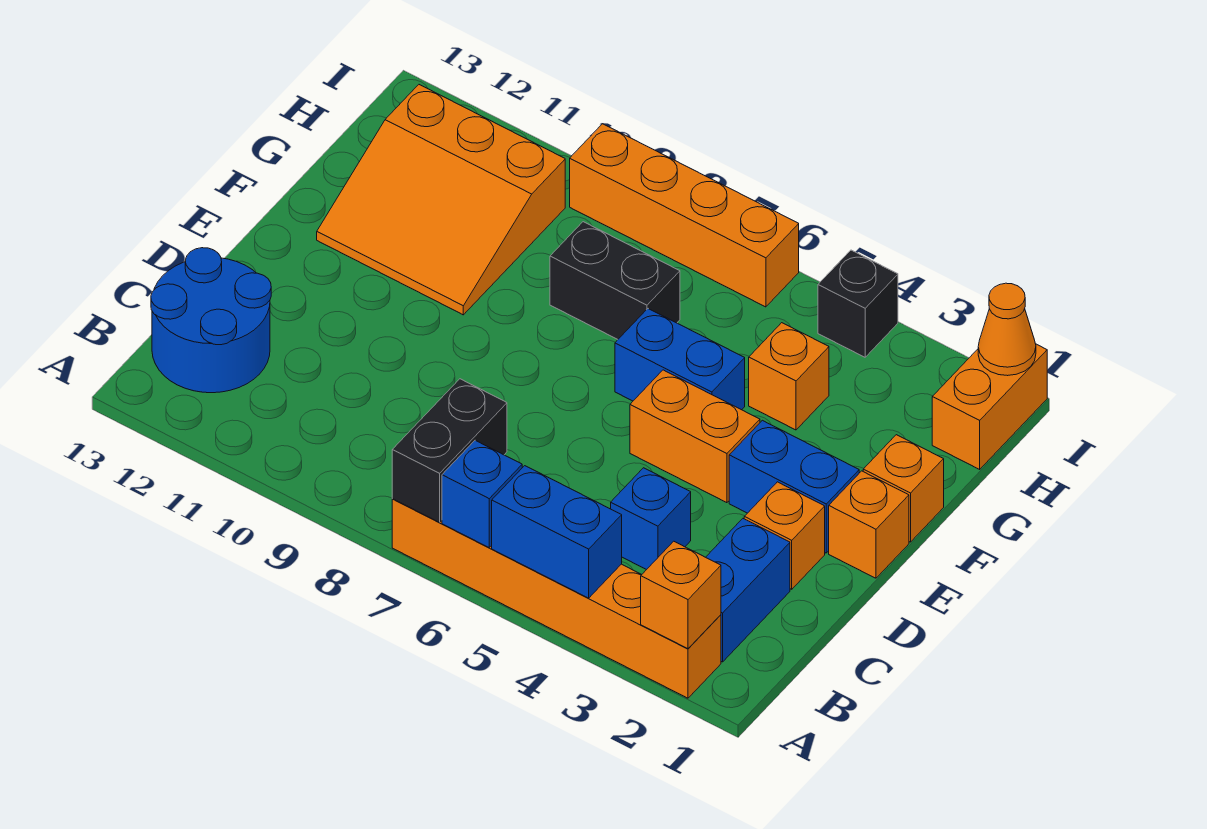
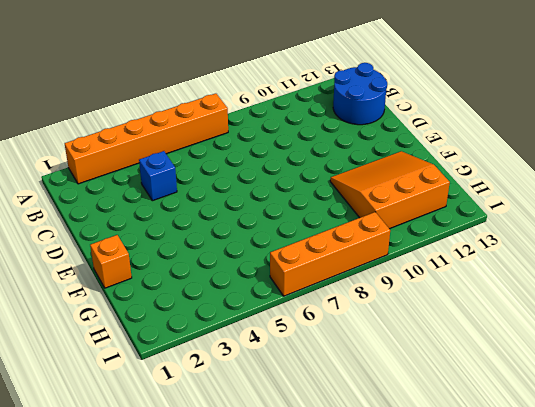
none -> blue 1x2 brick [706,519,790,662]
none -> orange 1x1 brick [744,482,825,589]
none -> orange 1x1 brick [829,471,909,578]

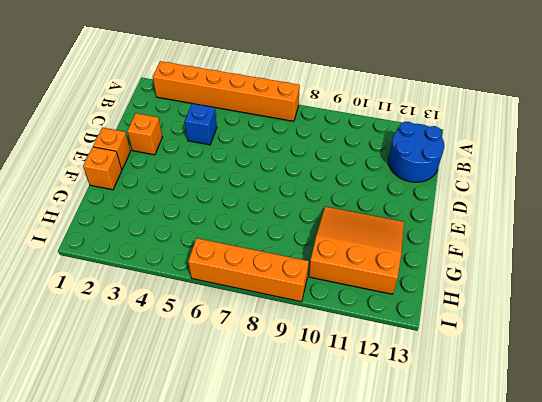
none -> blue 1x2 brick [706,519,790,662]
none -> blue 1x2 brick [729,420,859,553]
none -> orange 1x2 brick [630,370,760,503]

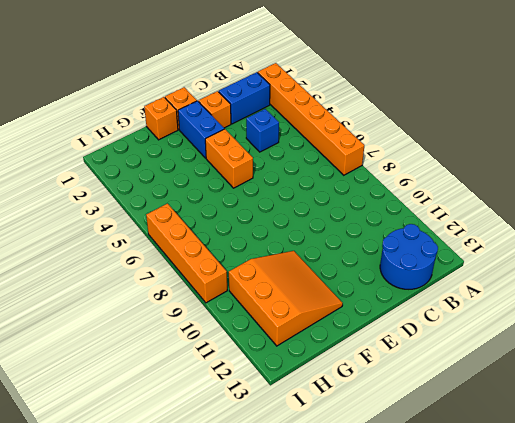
none -> blue 1x2 brick [615,309,745,410]
none -> orange 1x1 brick [749,323,829,430]
none -> black 1x2 brick [550,222,680,339]

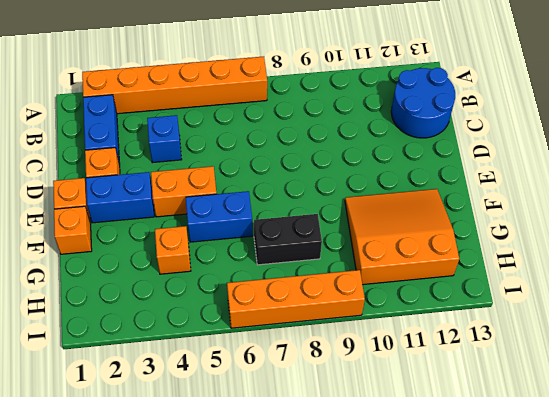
none -> orange 1x2 brick [932,344,1047,469]
none -> black 1x1 brick [818,250,898,357]
none -> orange 1x1 brick [641,541,721,649]

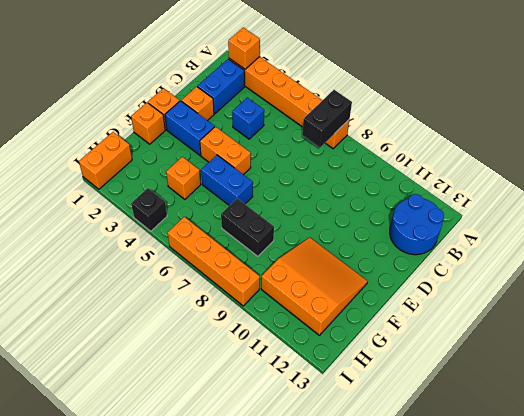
none -> blue 1x2 brick [492,466,622,598]
none -> blue 1x1 brick [442,440,522,547]
none -> orange 1x1 cone [978,283,1036,376]

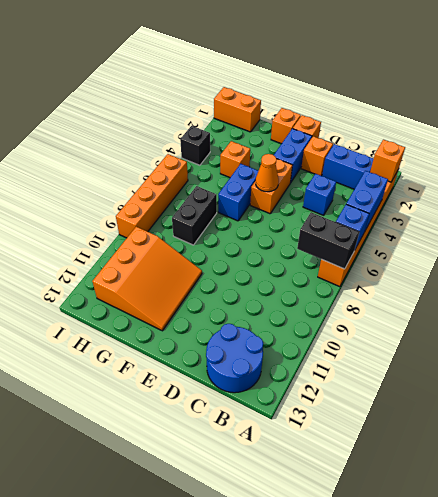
orange 1x1 cone [256,154,279,192] -> orange 1x1 cone moved to [978,283,1036,376]

